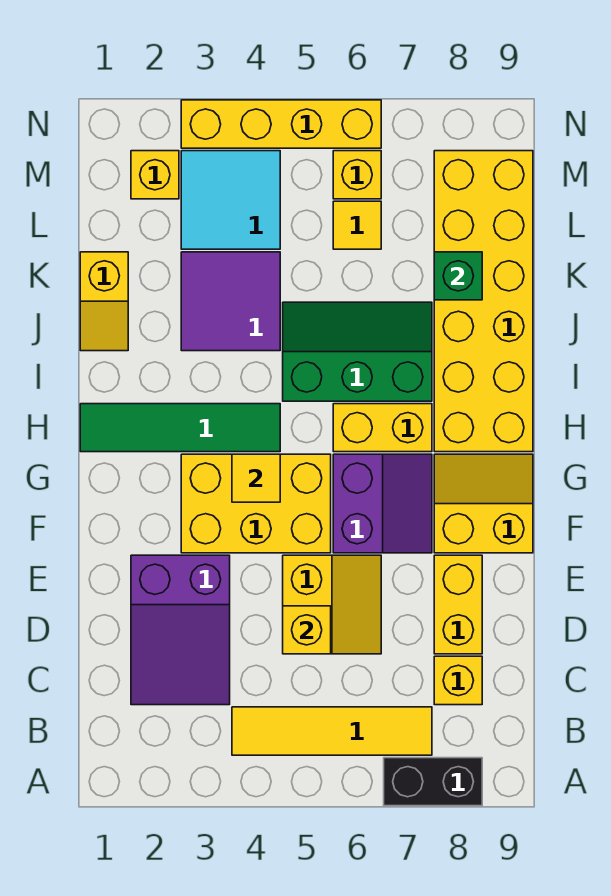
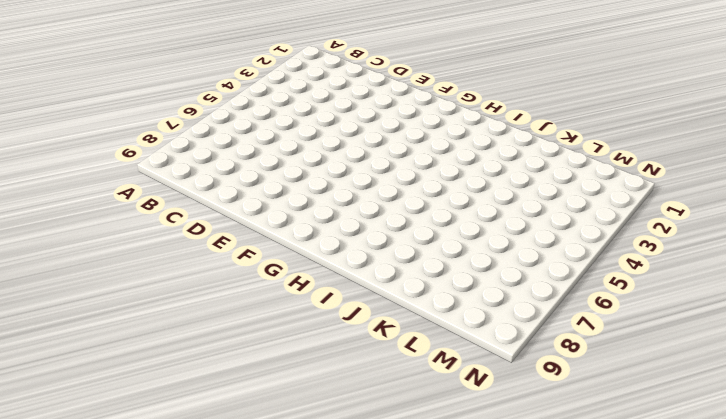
none -> black 1x2 brick [384,758,482,806]
none -> yellow 1x4 tile [232,707,432,755]
none -> purple 2x3 slope [131,555,230,705]

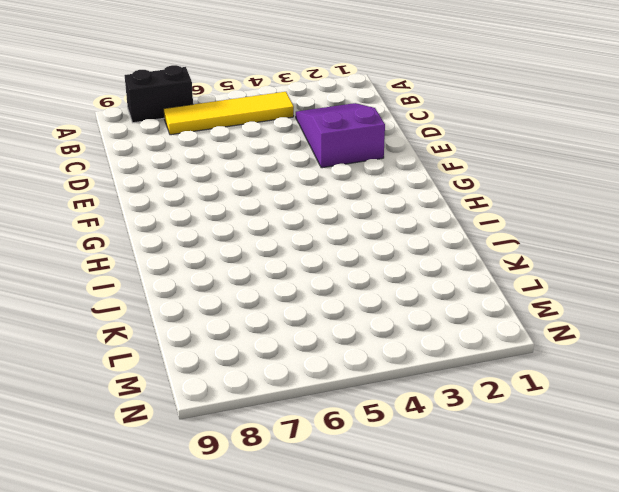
none -> yellow 1x1 brick [434,656,482,705]
none -> yellow 2x2 slope [283,555,381,654]
none -> yellow 1x2 brick [434,555,482,654]

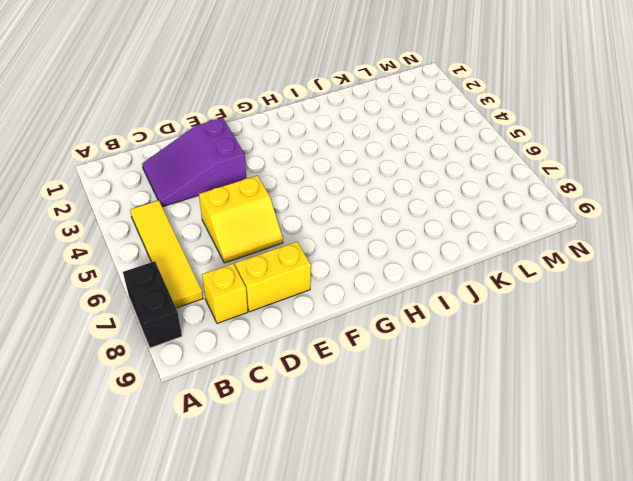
none -> yellow 2x3 brick [181,454,331,553]
none -> purple 2x2 slope [333,454,432,553]
none -> yellow 2x2 slope [434,454,533,553]

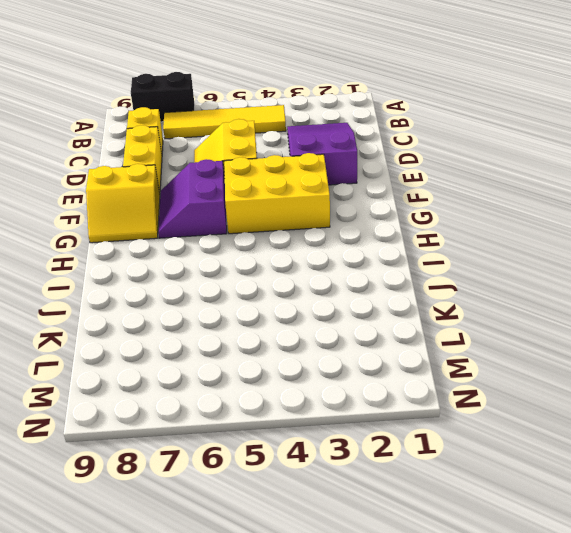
none -> green 1x4 tile [80,404,280,452]
none -> yellow 1x2 brick [333,404,432,452]
none -> yellow 2x6 brick [434,151,533,452]

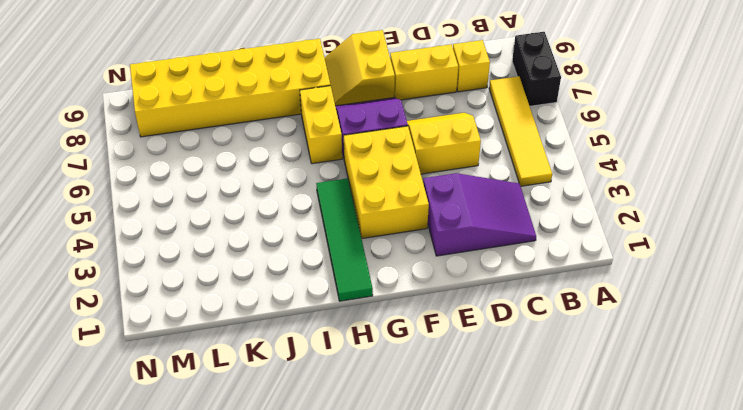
none -> green 2x3 slope [283,302,432,401]
none -> yellow 1x2 slope [80,252,128,351]
none -> purple 2x2 tile [181,252,280,351]

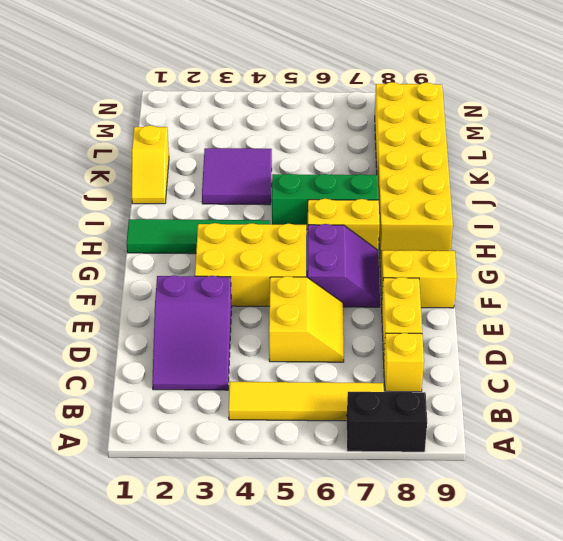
none -> cyan 2x2 tile [181,151,280,249]
none -> yellow 1x1 tile [333,201,381,249]
none -> yellow 1x1 brick [131,151,179,199]

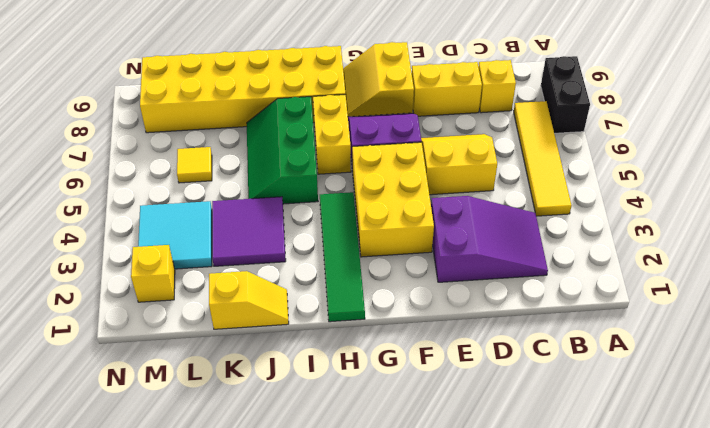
none -> yellow 1x1 brick [333,151,381,199]
none -> yellow 1x4 brick [181,100,381,148]
none -> yellow 1x1 brick [283,606,331,654]

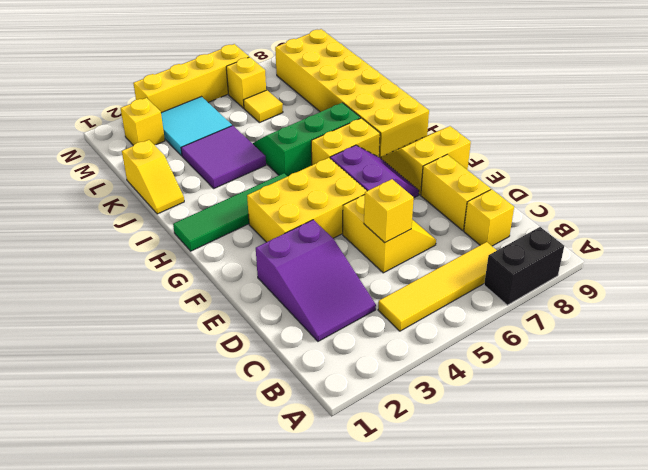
none -> yellow 1x1 tile [232,454,280,502]
none -> green 1x1 brick [434,252,482,300]

